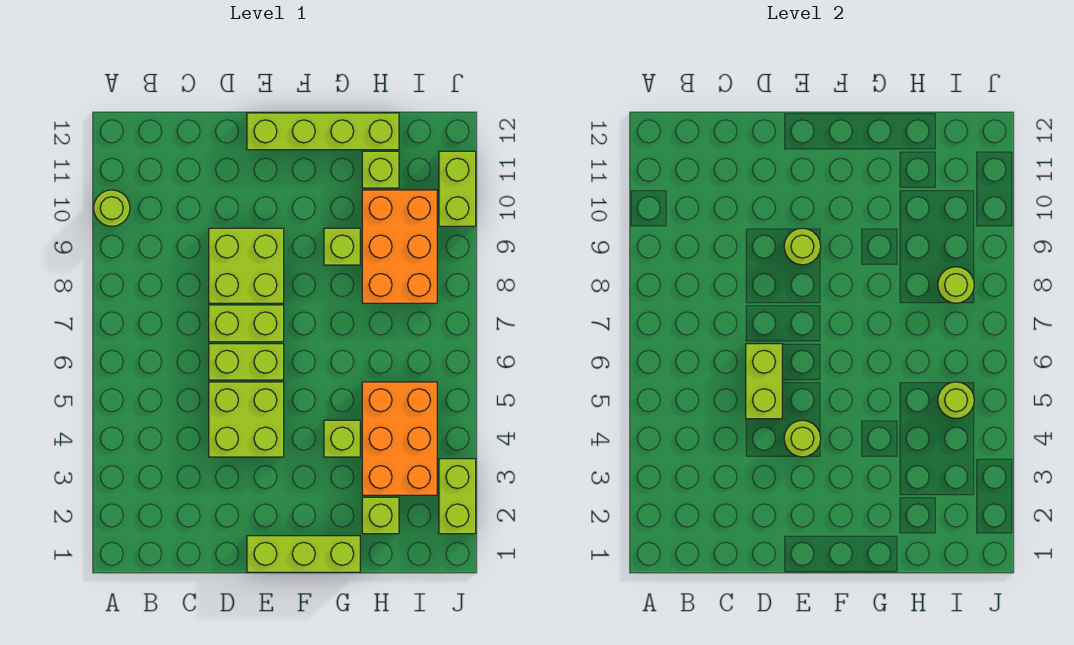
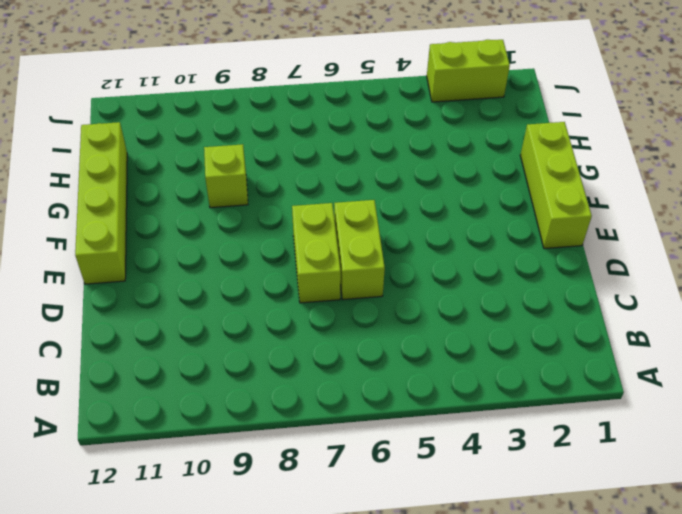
none -> lime 1x1 round brick [94,190,130,226]
none -> lime 2x2 brick [209,382,284,457]
none -> lime 2x2 brick [209,228,284,303]

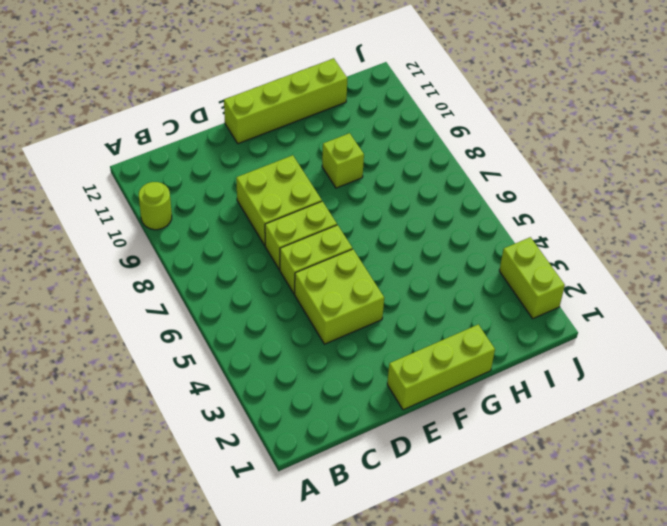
none -> lime 1x1 brick [324,420,360,457]
none -> lime 1x1 brick [362,497,399,534]
none -> orange 2x3 brick [362,382,437,495]

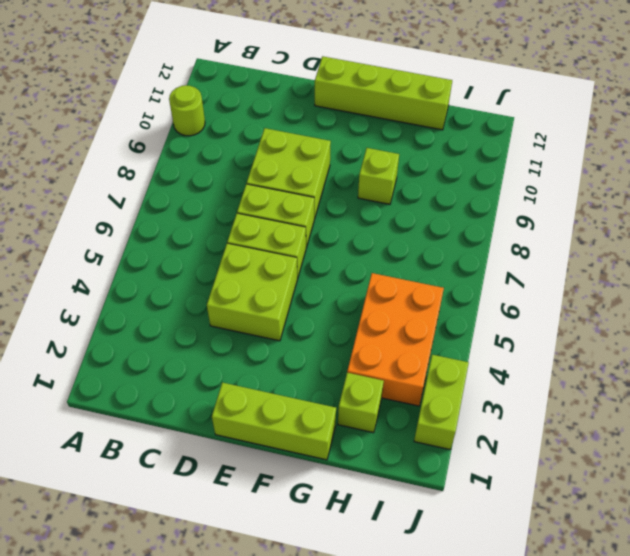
none -> lime 1x1 brick [324,420,360,457]
none -> orange 2x3 brick [362,190,437,303]
none -> lime 1x1 brick [362,151,399,188]

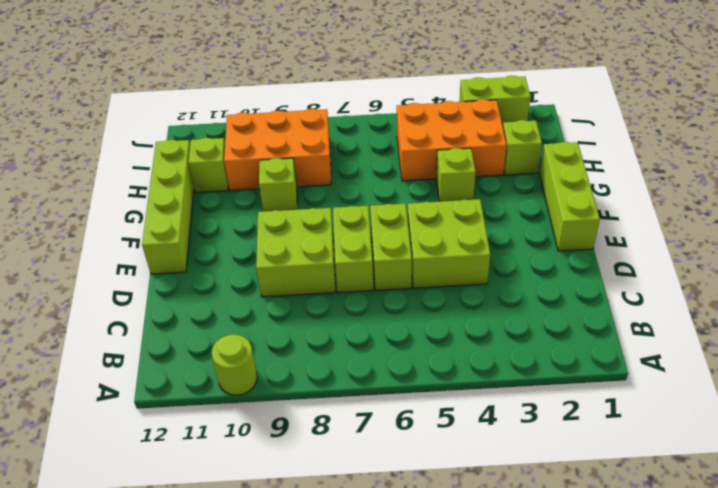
none -> lime 1x2 brick [439,151,476,226]
none -> lime 1x2 brick [746,344,782,419]
none -> lime 1x1 round brick [784,420,821,457]

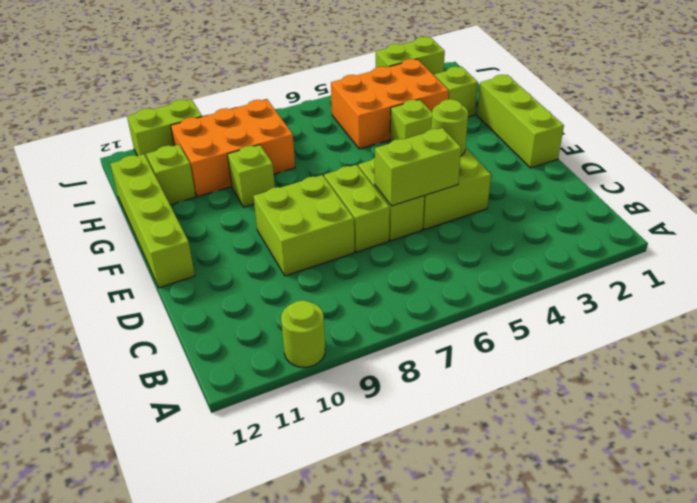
none -> lime 1x1 round brick [784,228,821,265]
none -> lime 1x1 round brick [938,382,974,418]
none -> lime 1x1 round brick [938,267,974,303]

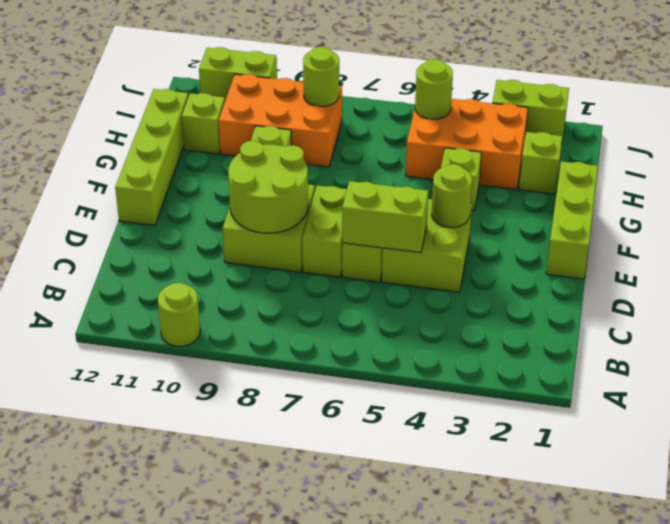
lime 2x2 round brick [228,141,308,233] -> lime 1x1 round brick [784,228,821,265]

